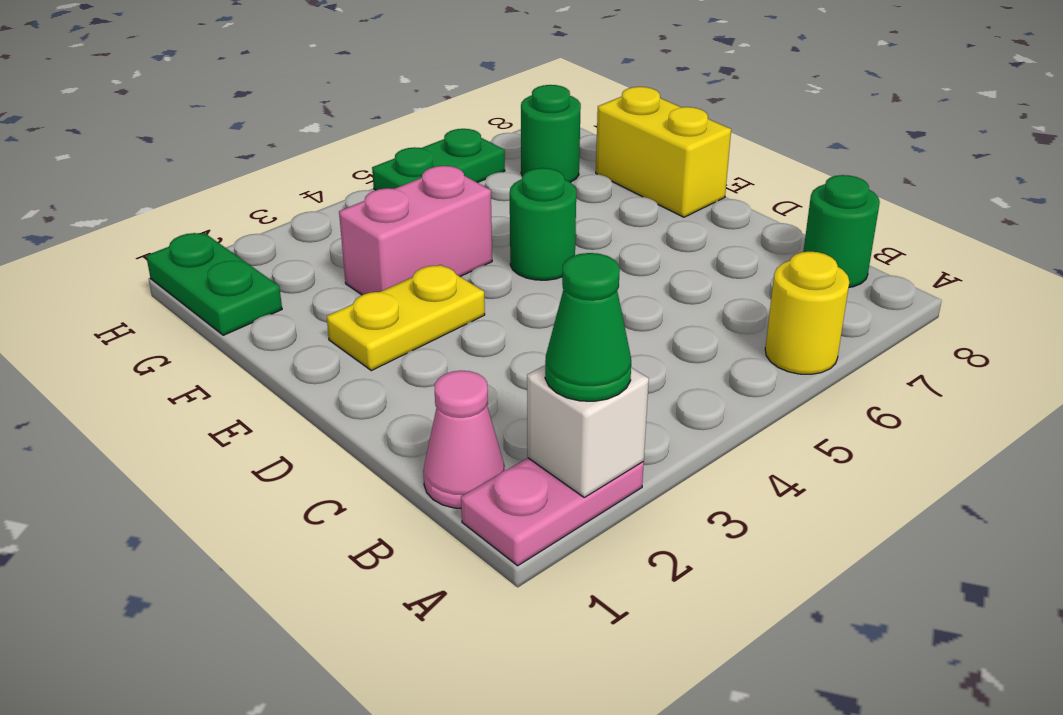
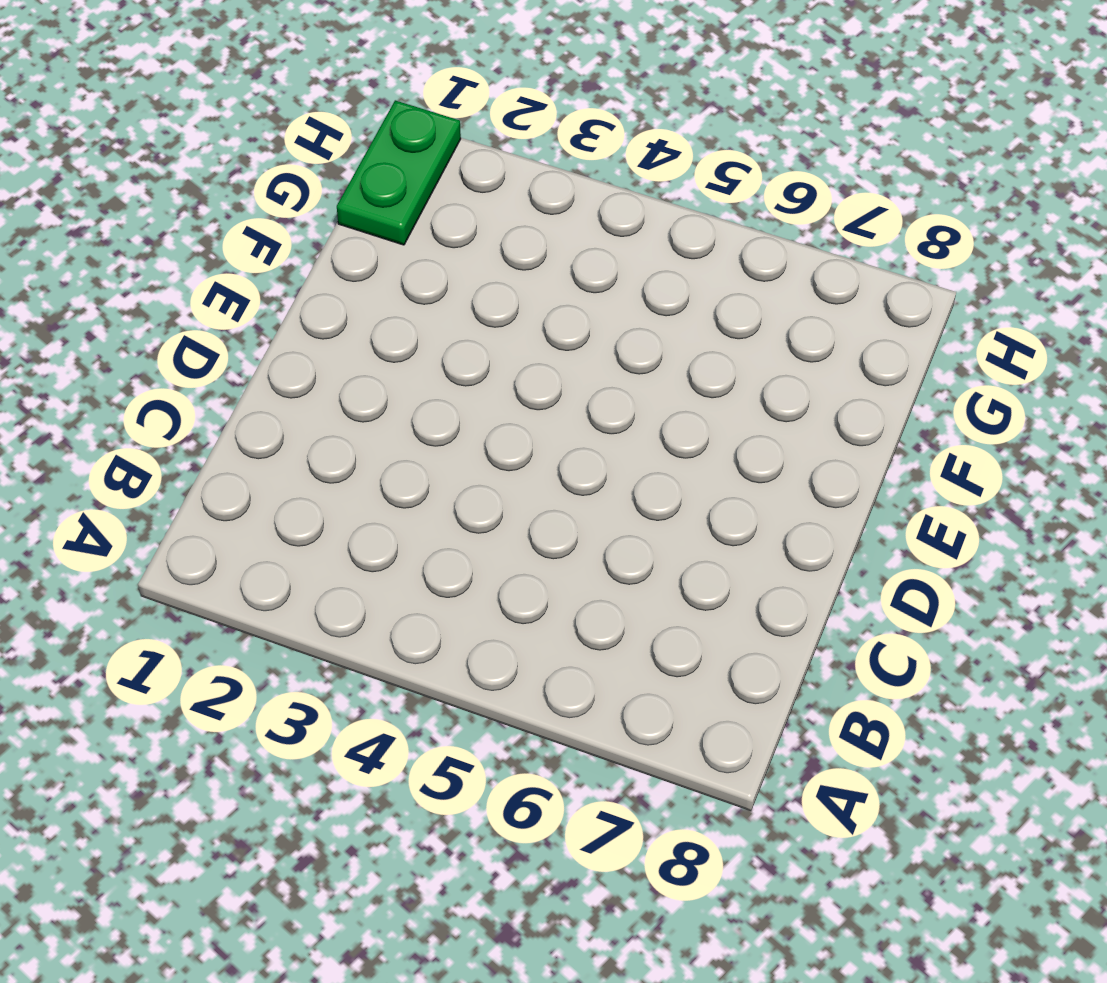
none -> pink 1x2 plate [461,458,644,566]
none -> yellow 1x1 round brick [765,252,849,374]
none -> pink 1x1 cone [423,371,505,508]

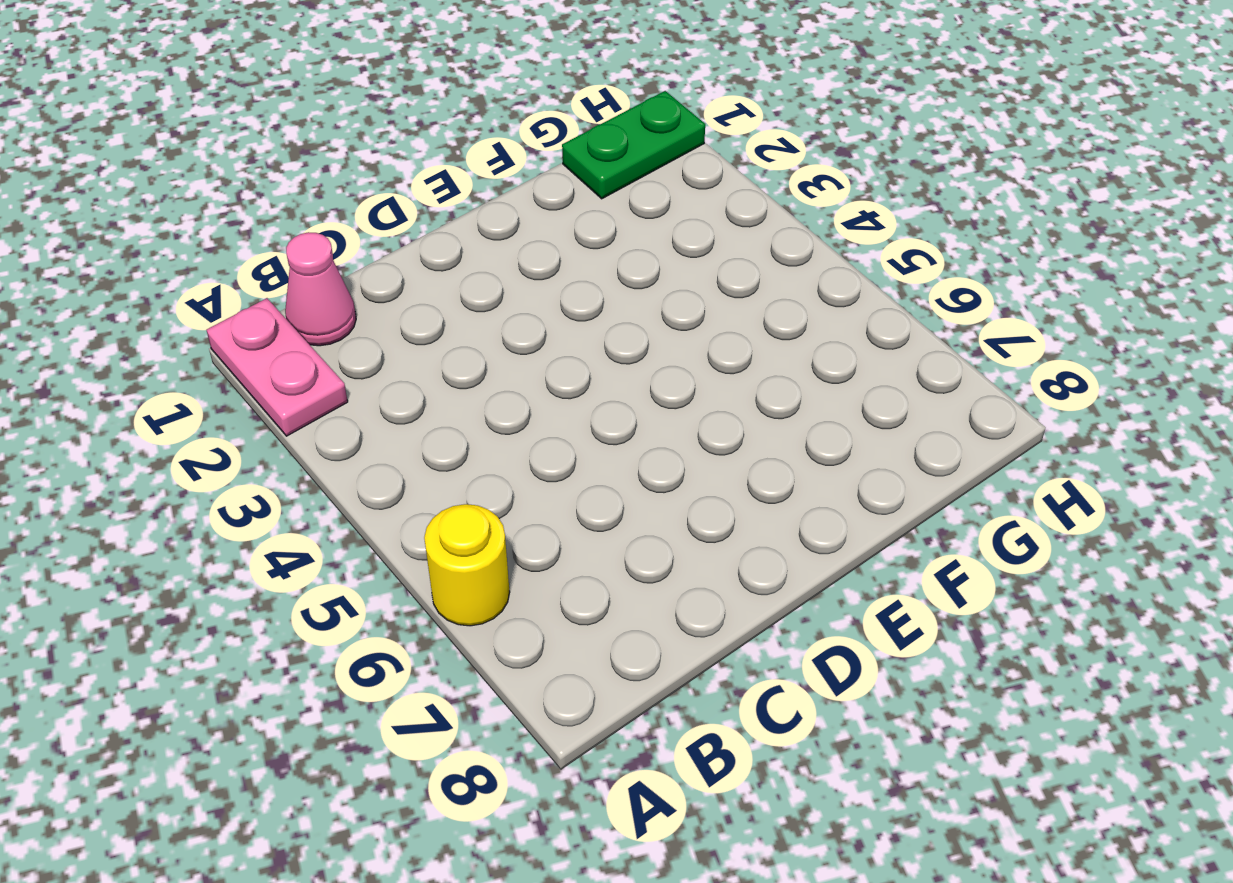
none -> green 1x1 round brick [803,175,880,287]
none -> yellow 1x2 plate [327,265,485,371]
none -> green 1x1 round brick [510,168,576,280]

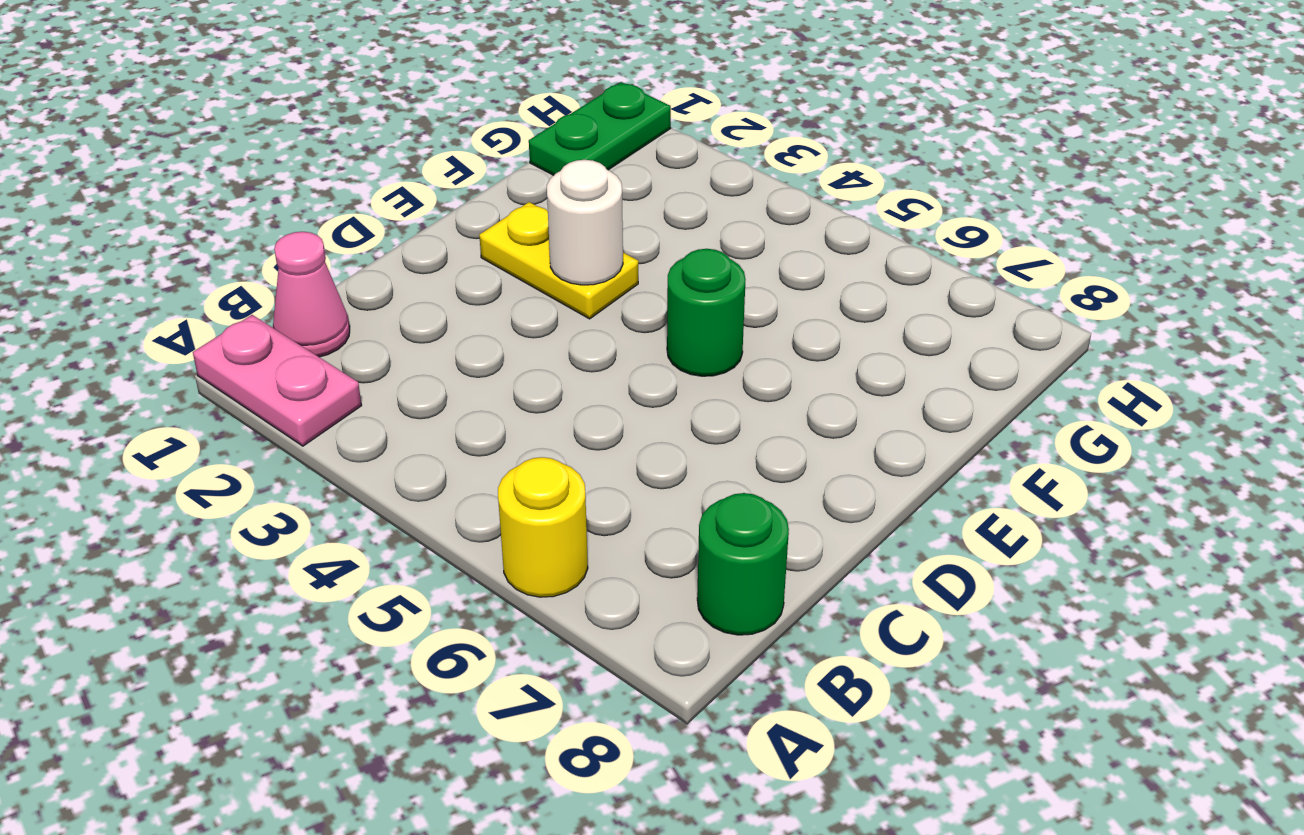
white 1x1 round brick [547,160,623,285] -> none
none -> yellow 1x2 brick [596,87,731,217]
none -> pink 1x2 brick [339,166,492,295]
none -> green 1x1 round brick [521,85,581,182]

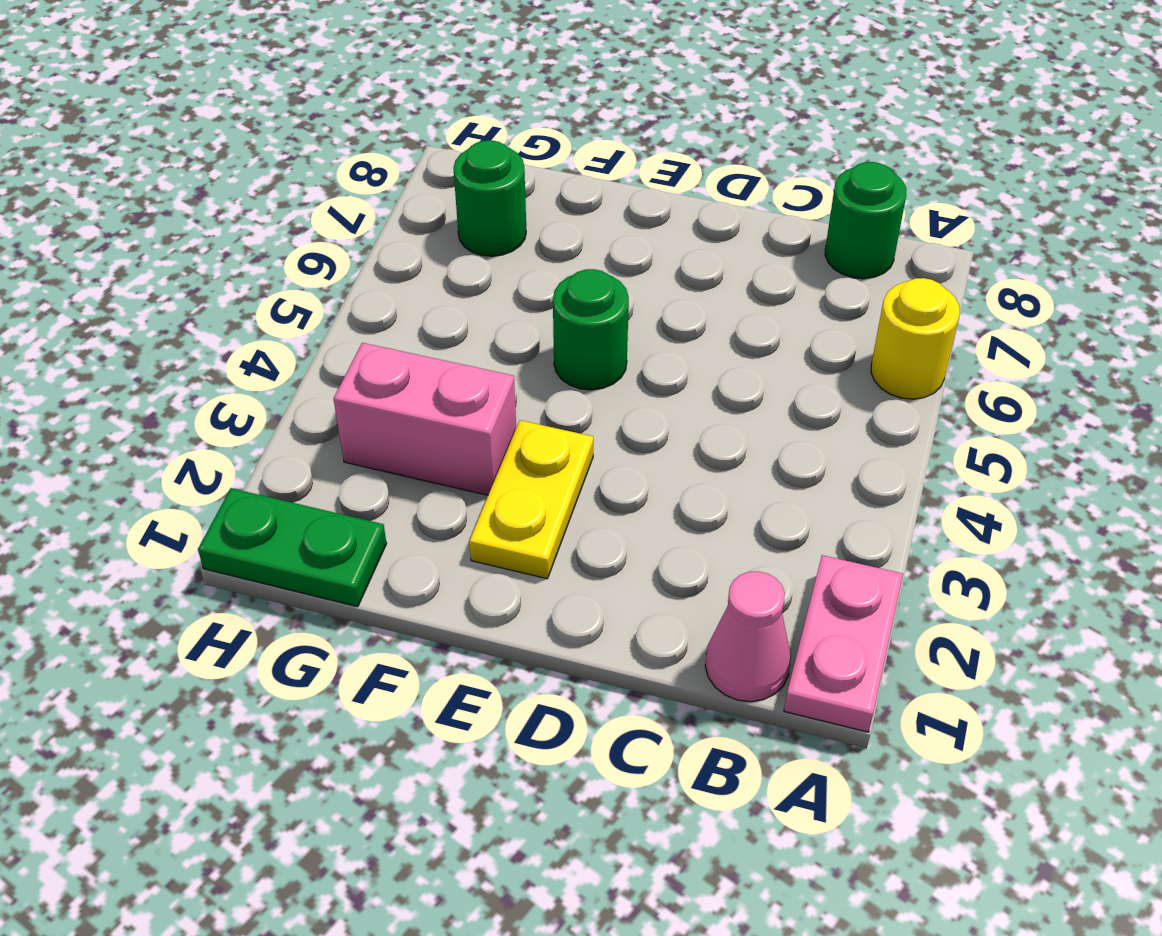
pink 1x2 brick [333,343,516,495] -> pink 1x2 brick turned to [339,166,492,295]
none -> yellow 1x2 brick [596,87,731,217]
none -> green 1x2 plate [372,129,505,190]
none -> white 1x1 brick [527,365,649,497]

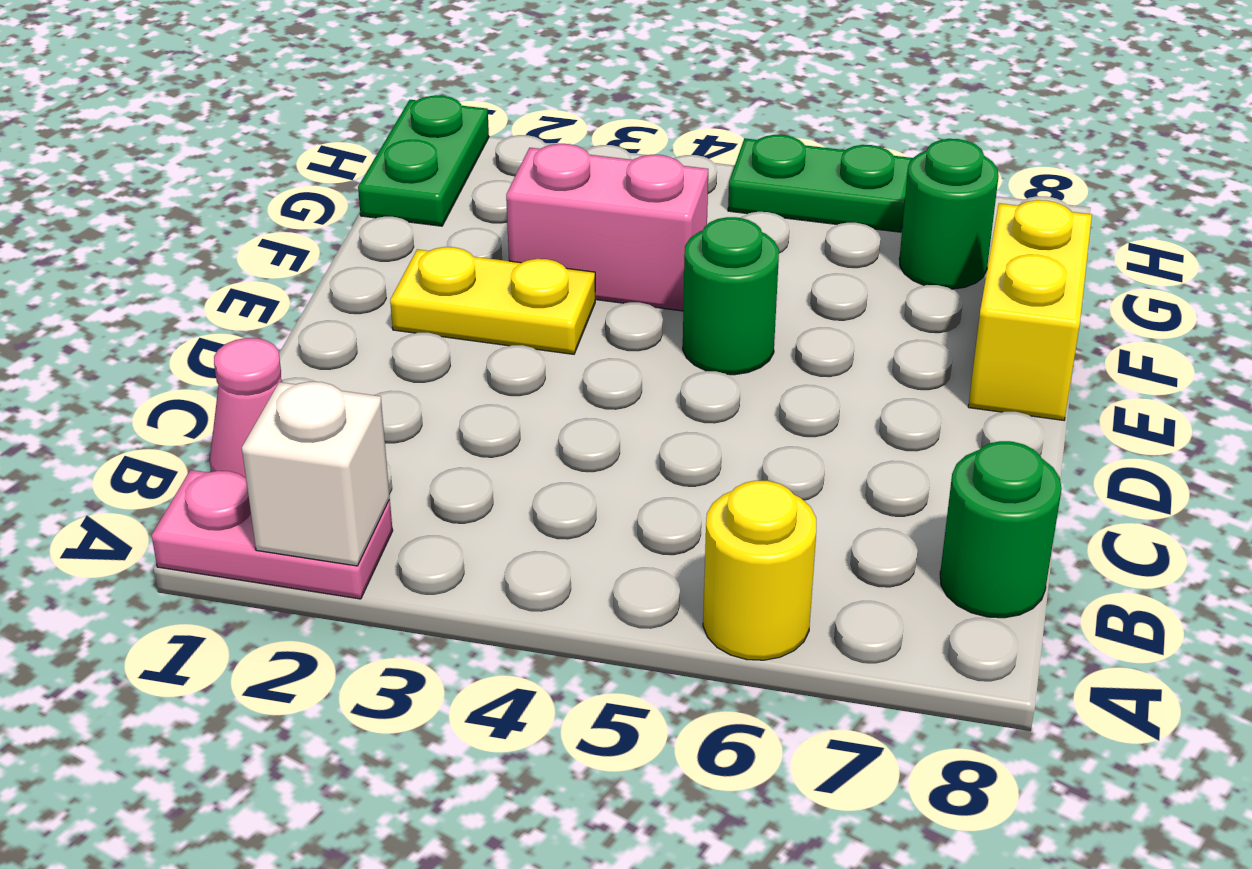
none -> green 1x1 cone [545,253,631,401]

